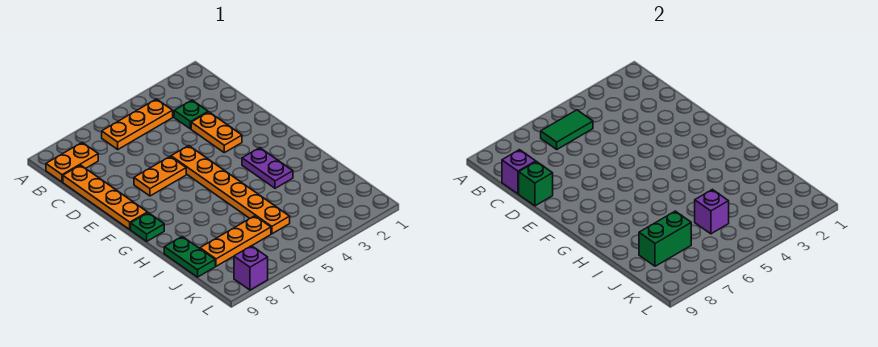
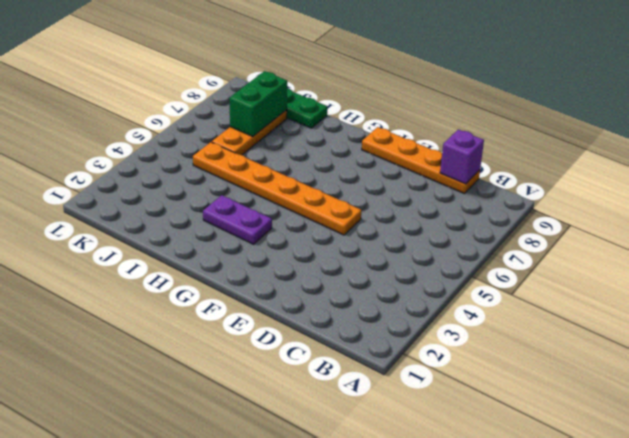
none -> orange 1x3 plate [102,99,173,149]
none -> orange 1x2 plate [46,142,98,182]
none -> green 1x1 plate [174,100,208,129]

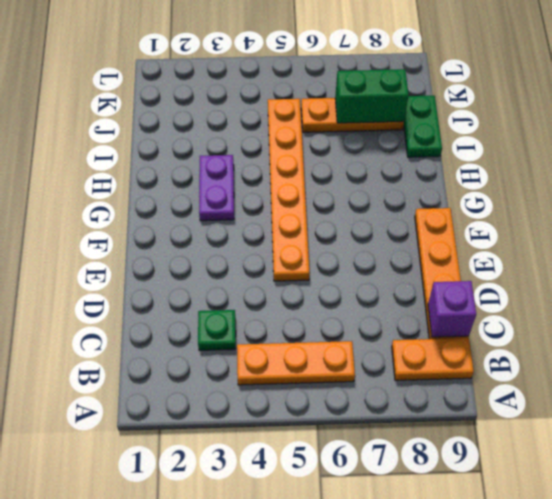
none -> orange 1x2 plate [191,112,242,153]
none -> orange 1x2 plate [134,157,186,196]
none -> green 1x1 plate [131,213,164,241]

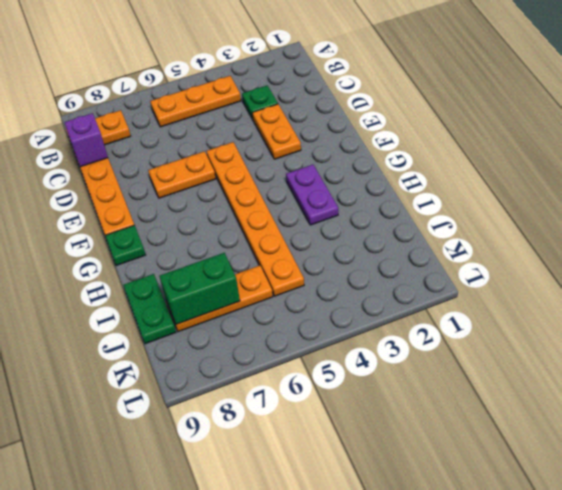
none -> purple 1x1 brick [234,246,268,290]
none -> green 1x2 tile [541,110,593,149]
none -> green 1x1 brick [519,162,553,206]

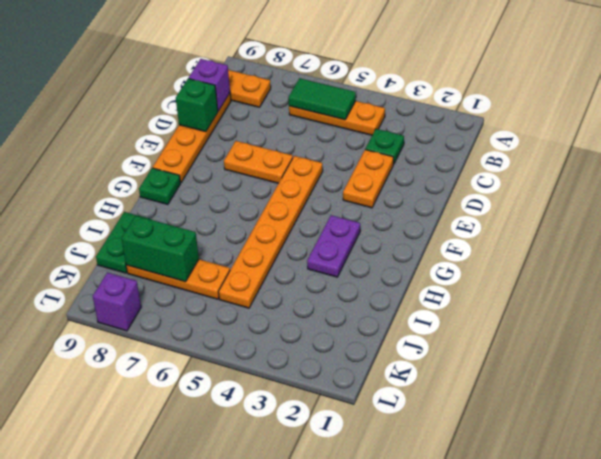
none -> purple 1x1 brick [695,190,729,234]

